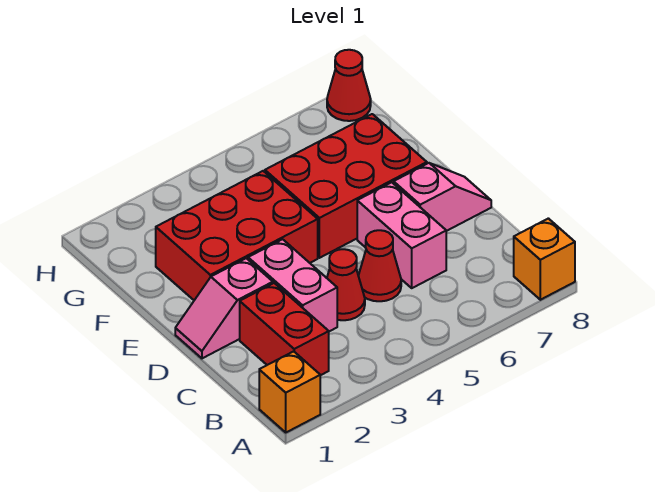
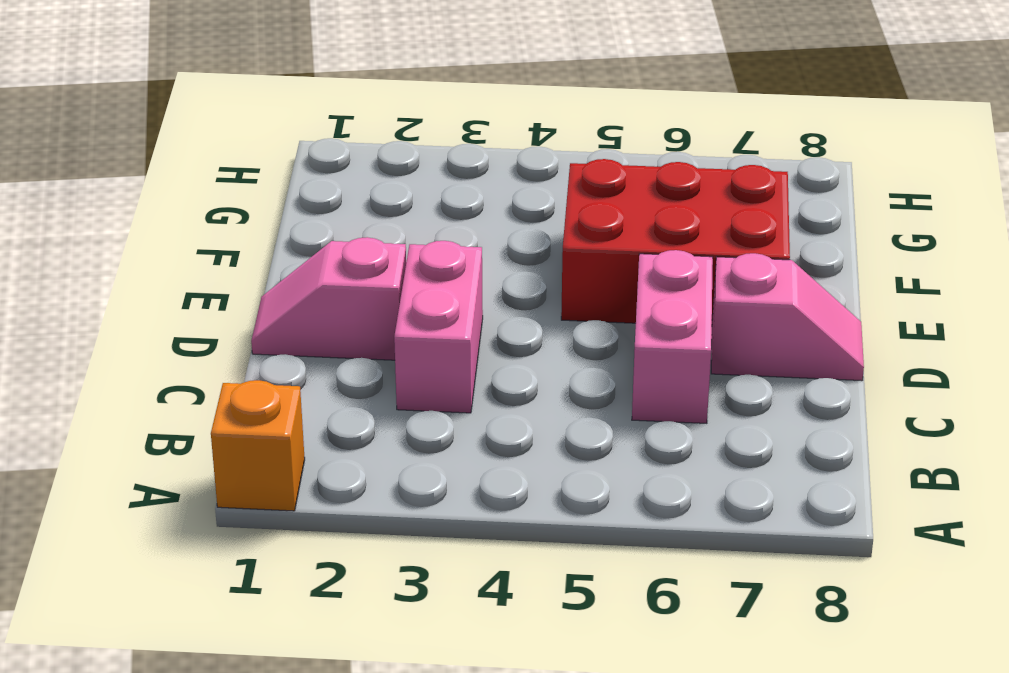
none -> orange 1x1 brick [514,218,575,300]
none -> red 1x2 brick [240,283,329,375]
none -> red 1x1 cone [327,249,365,320]

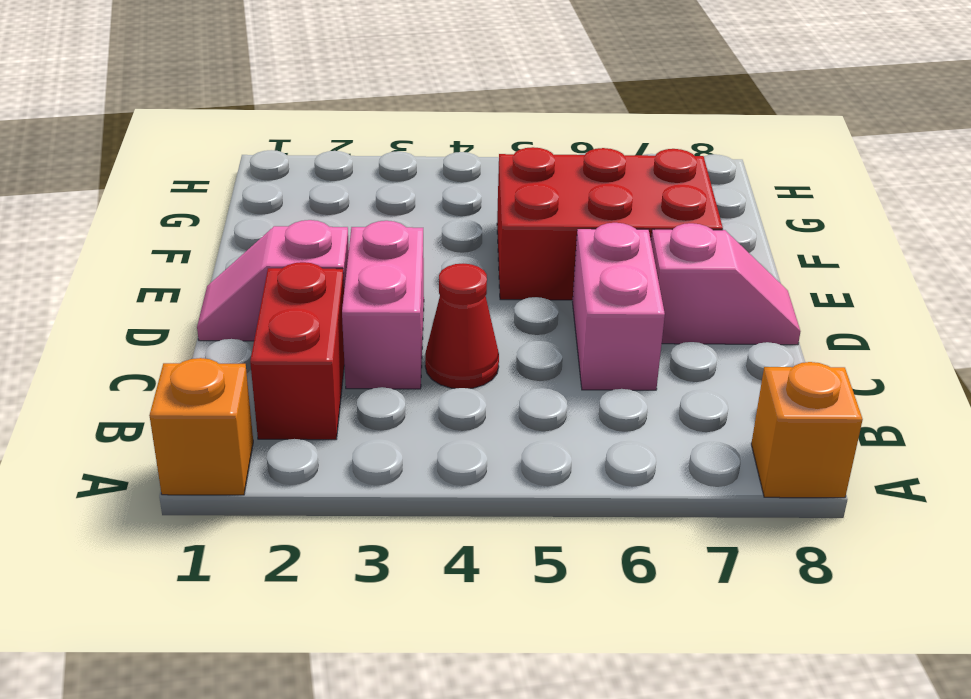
none -> red 1x1 cone [358,230,401,301]
none -> red 2x3 brick [156,171,318,300]
none -> red 1x1 cone [327,50,371,121]

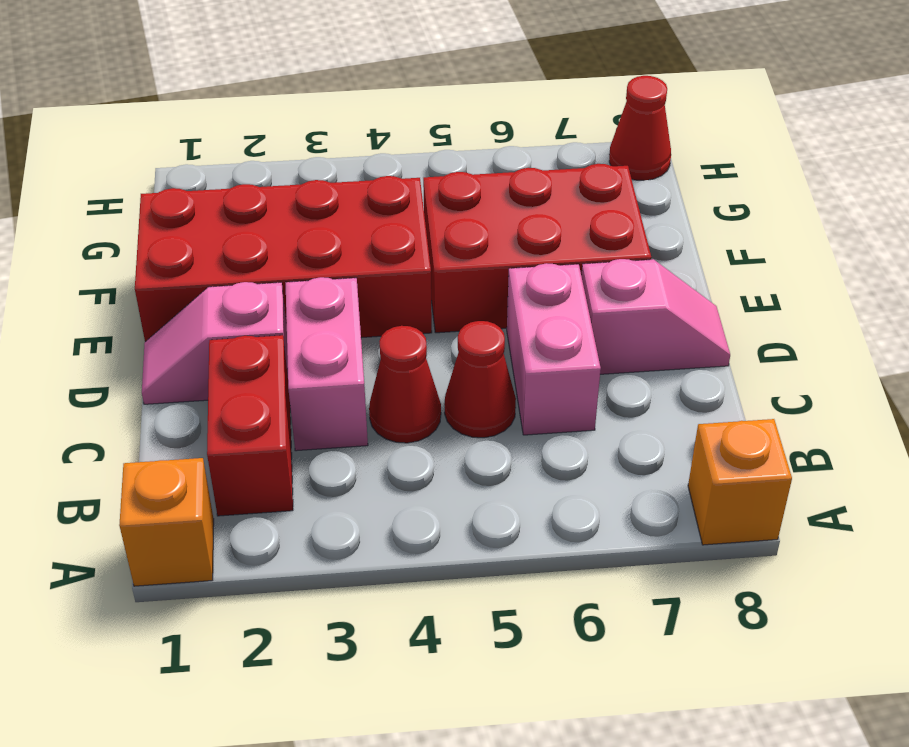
red 2x4 brick [135,176,432,342] -> red 2x3 brick [156,171,318,300]

